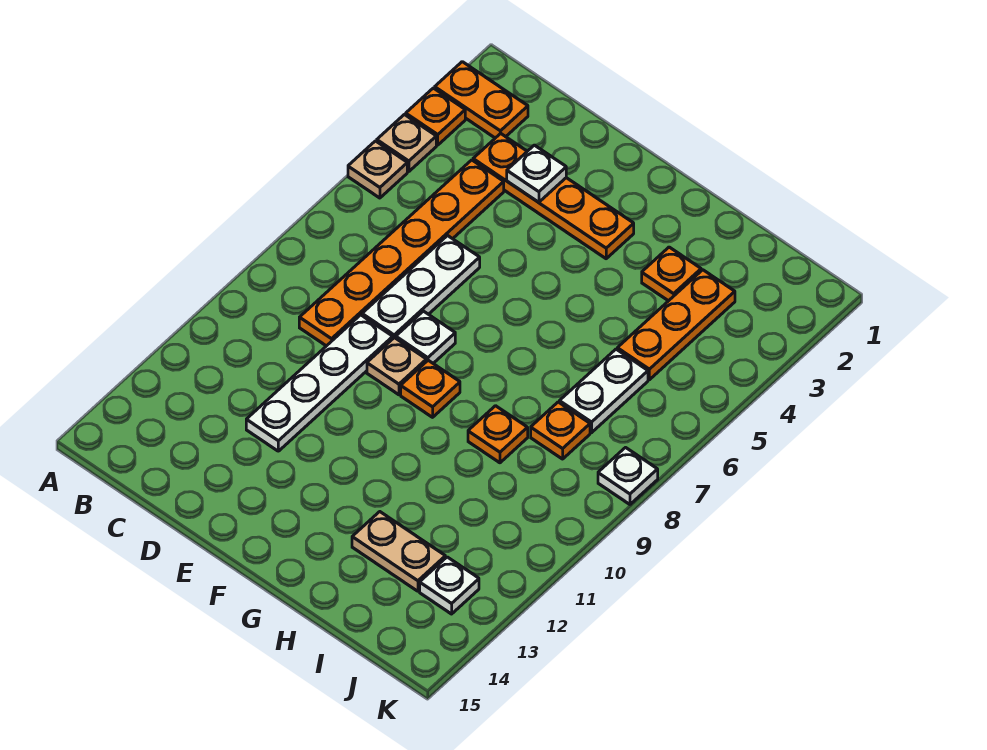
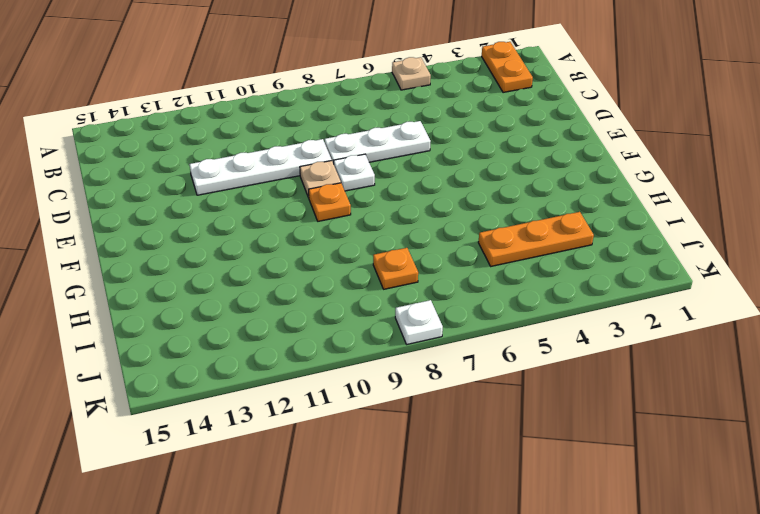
none -> orange 1x1 plate [406,88,465,145]
none -> tan 1x1 plate [377,115,436,172]
none -> orange 1x4 plate [473,133,634,259]

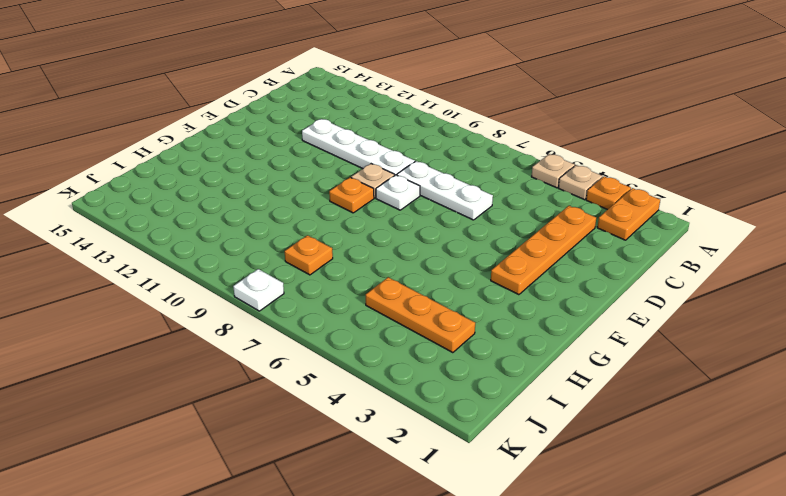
none -> orange 1x6 plate [299,160,504,346]
none -> orange 1x1 plate [642,247,701,301]
none -> orange 1x1 plate [468,406,528,463]

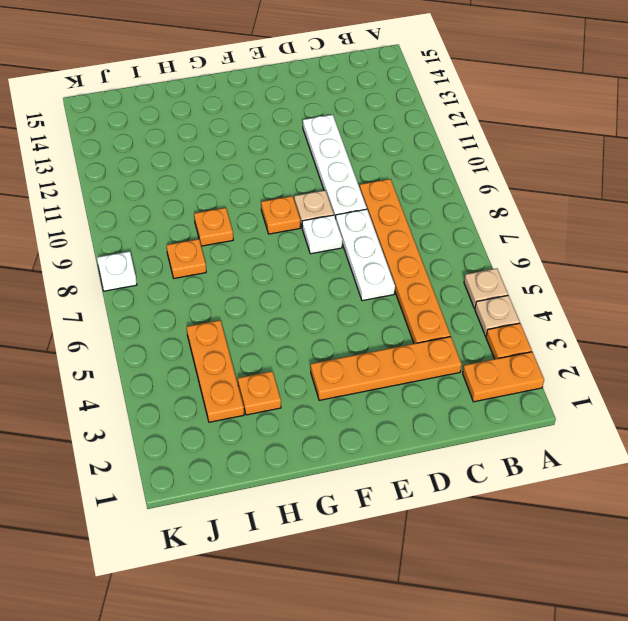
none -> tan 1x2 plate [352,512,445,591]
none -> white 1x2 plate [559,349,648,433]
none -> white 1x1 plate [420,557,479,614]

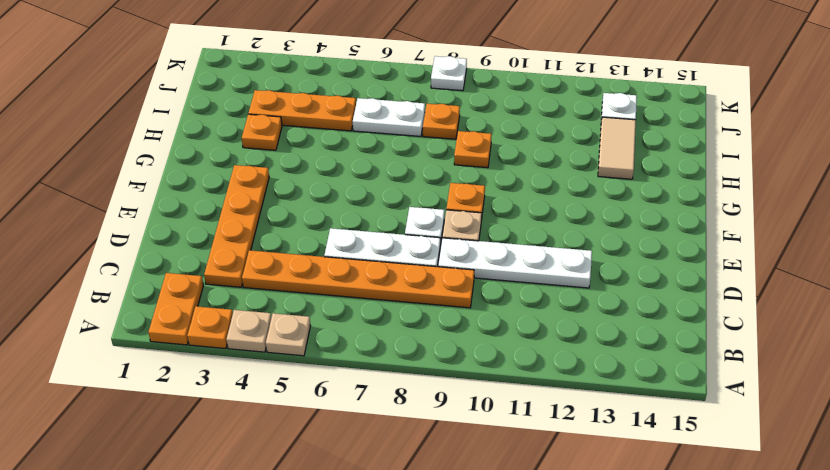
tan 1x2 tile [598,117,636,179] -> tan 1x2 plate [352,512,445,591]
none -> white 1x1 plate [507,145,566,202]

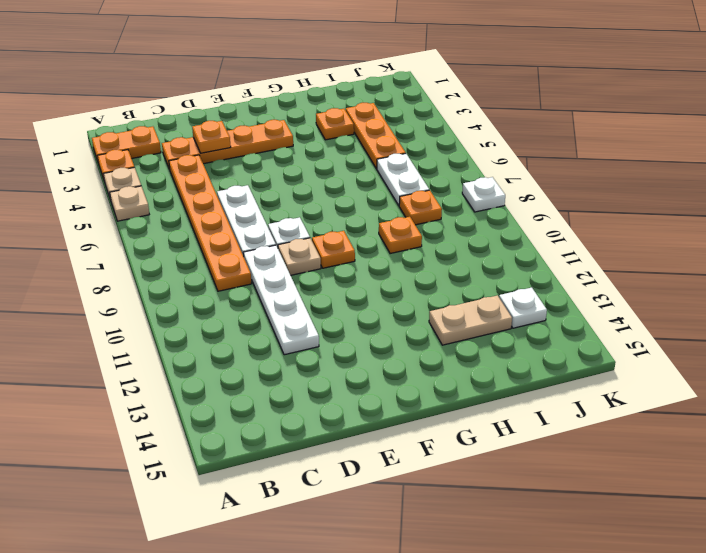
orange 1x1 plate [192,121,231,153] -> white 1x1 plate [507,145,566,202]

